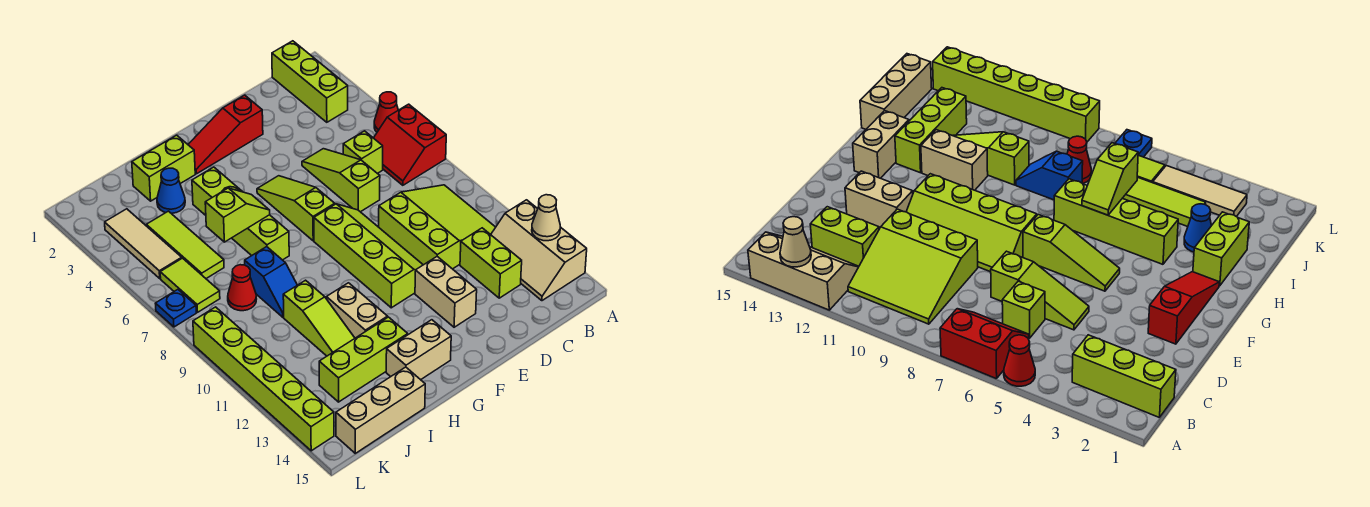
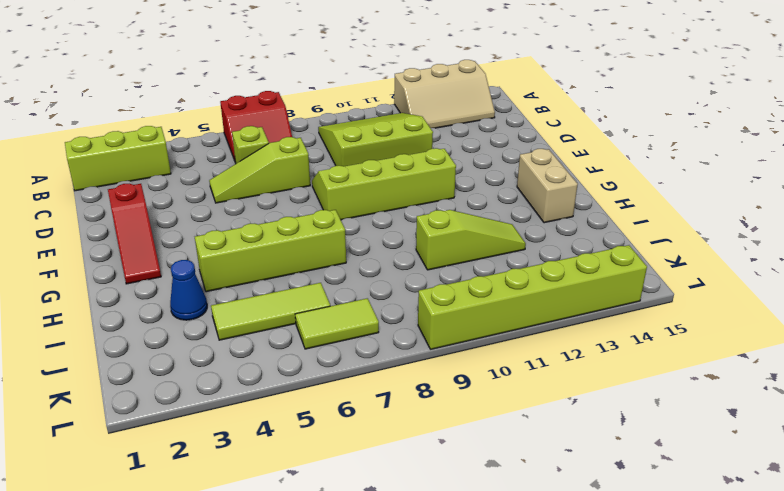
none -> red 1x1 cone [374,92,398,132]
none -> lime 1x2 brick [460,228,522,298]
none -> tan 1x2 brick [415,257,477,327]

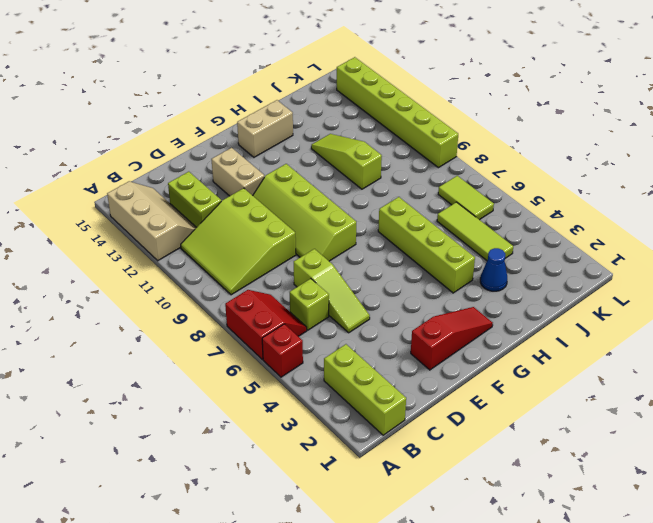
red 1x1 brick [262,324,303,377] -> red 1x1 cone [374,92,398,132]
none -> lime 1x3 slope [257,176,335,241]
none -> lime 1x2 brick [132,135,195,201]
none -> tan 1x2 brick [326,283,388,338]

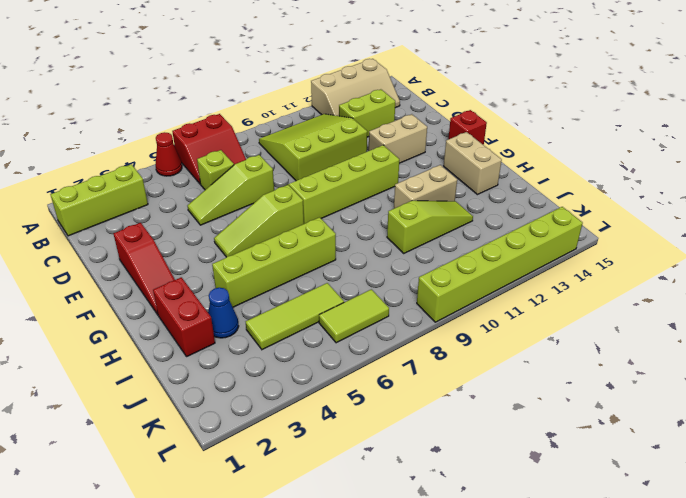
red 1x1 brick [448,110,487,145] -> none
red 1x2 brick [153,277,215,357] -> lime 1x2 brick [132,135,195,201]
none -> lime 1x3 brick [319,317,408,402]
none -> blue 1x2 slope [245,247,297,317]
none -> tan 1x3 brick [336,367,425,453]

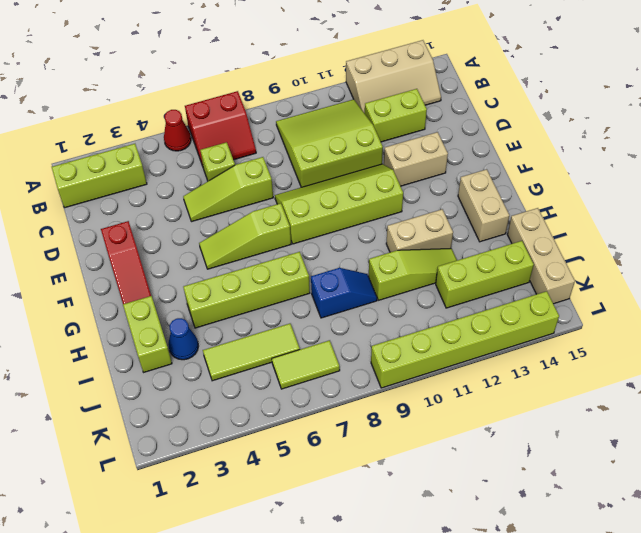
lime 1x3 brick [436,241,534,308] -> lime 1x3 brick turned to [319,317,408,402]
none -> red 1x1 cone [228,265,256,311]
none -> tan 1x3 tile [105,209,182,278]
none -> blue 1x1 plate [155,290,196,327]

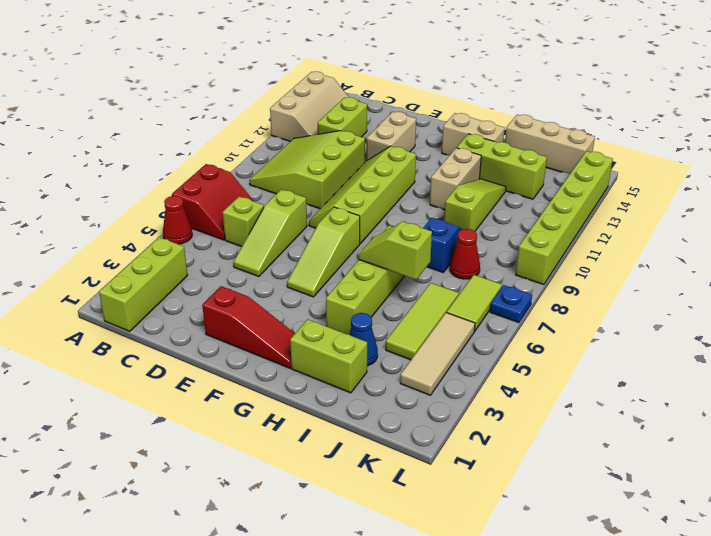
none -> tan 1x1 cone [532,195,560,241]

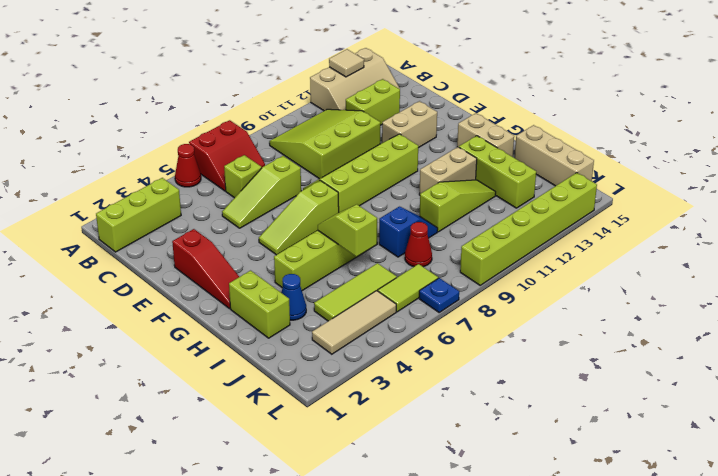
tan 1x1 tile [329,49,364,77] -> tan 1x1 cone [532,195,560,241]

